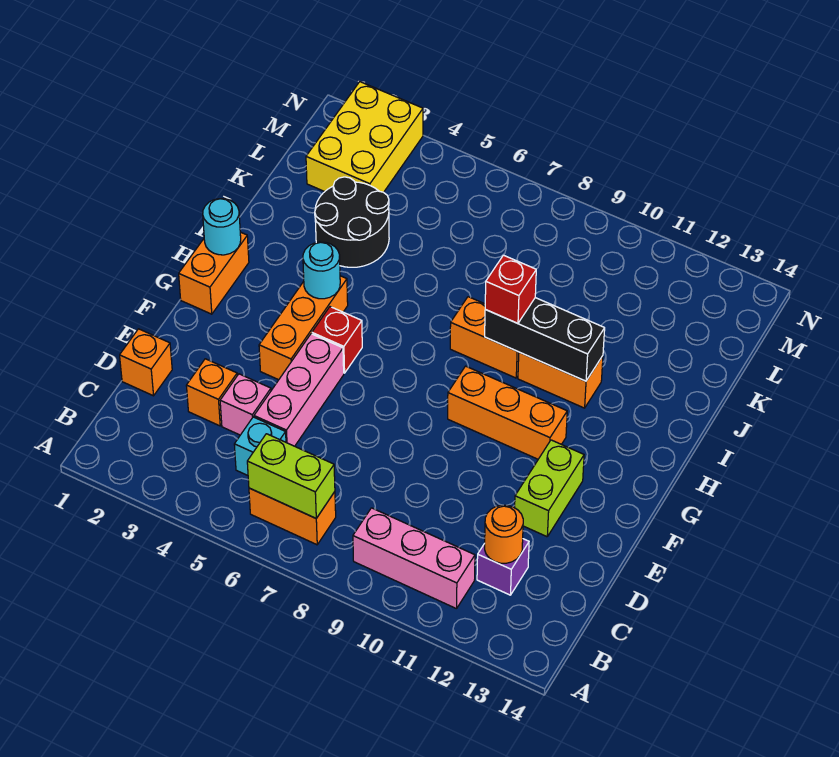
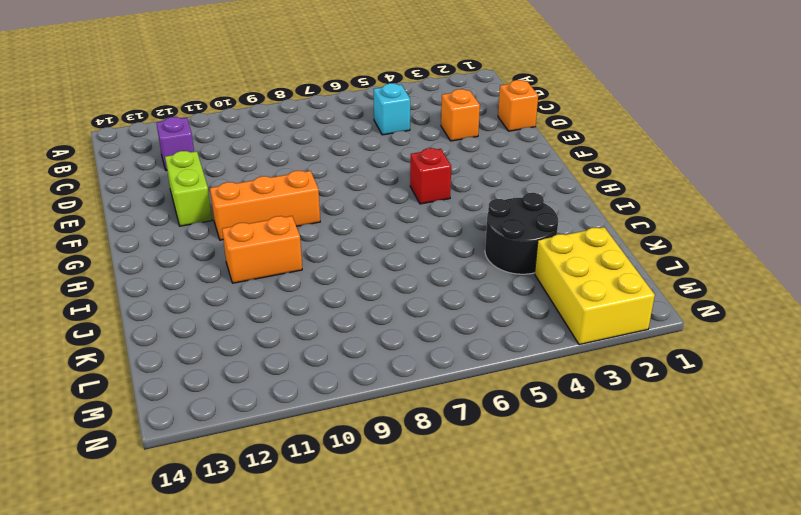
none -> orange 1x2 brick [249,488,336,545]
none -> pink 1x3 brick [353,508,475,609]
none -> pink 1x1 brick [220,374,271,435]

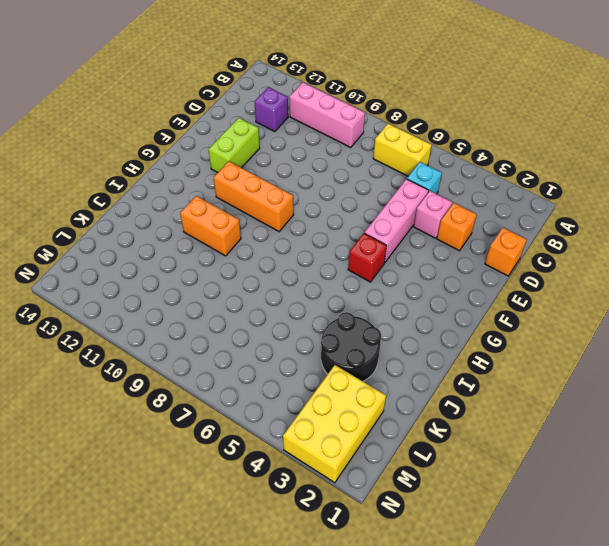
yellow 1x2 brick [373,124,432,176] -> orange 1x2 brick [249,488,336,545]
none -> orange 1x3 brick [259,276,348,380]
none -> orange 1x2 brick [179,232,249,314]
none -> orange 1x2 brick [450,297,519,378]

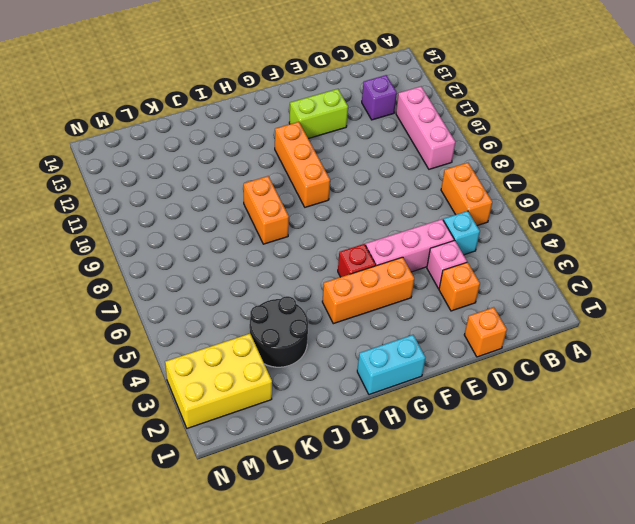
cyan 1x2 brick [357,335,425,395] -> orange 1x2 brick [179,232,249,314]
none -> orange 1x2 brick [518,352,603,408]
none -> lime 1x2 brick [247,434,335,518]
none -> orange 1x1 round brick [485,505,523,563]

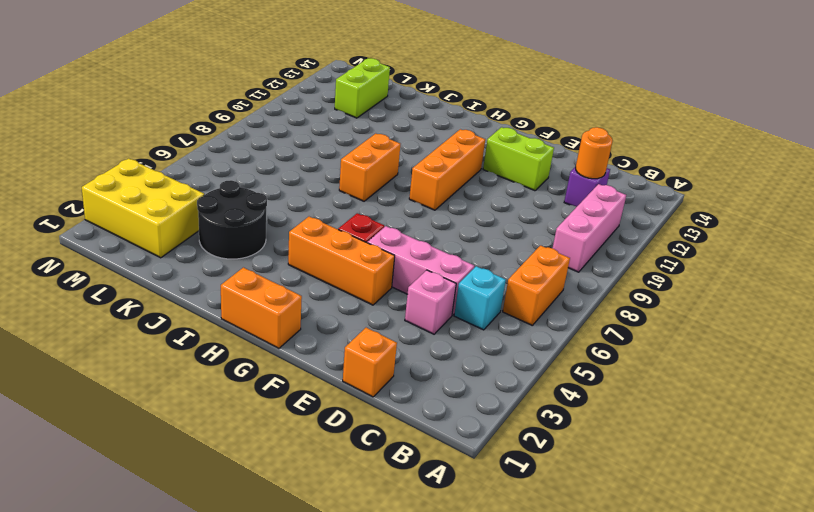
lime 1x2 brick [335,58,390,118] -> lime 1x2 brick moved to [247,434,335,518]
none -> orange 1x1 brick [186,359,237,426]
none -> orange 1x2 brick [518,352,603,408]
none -> cyan 1x1 round brick [203,199,241,255]

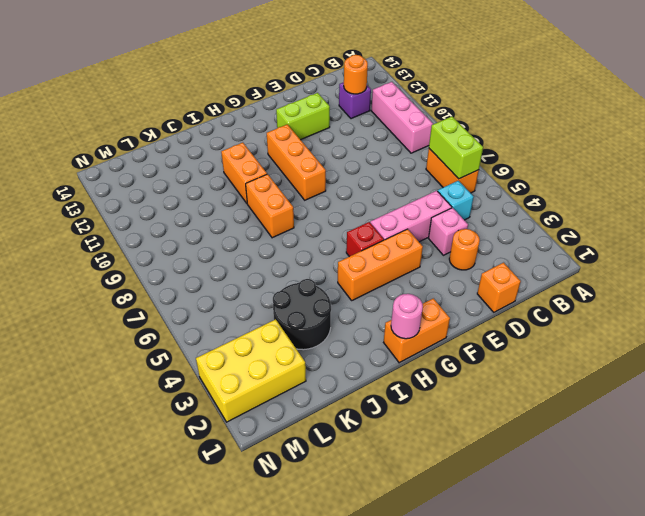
orange 1x1 round brick [449,229,480,270] -> orange 1x1 brick [186,359,237,426]
pink 1x1 round brick [391,294,423,339] -> cyan 1x1 round brick [203,199,241,255]
none -> cyan 1x1 round brick [303,242,340,299]
none -> black 1x3 brick [485,298,605,381]
none -> red 1x1 brick [485,255,536,323]

